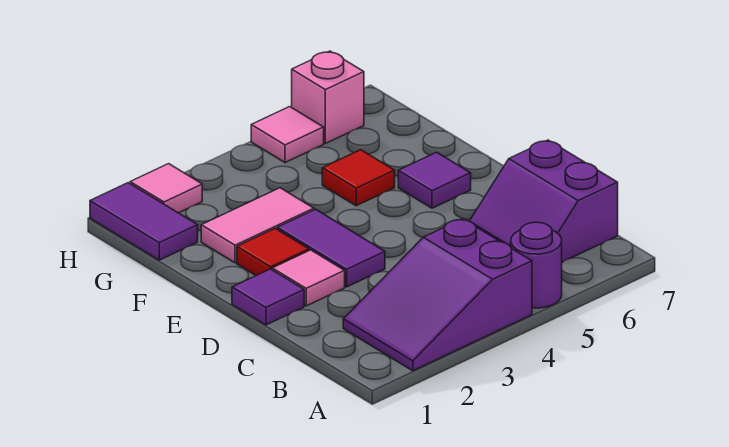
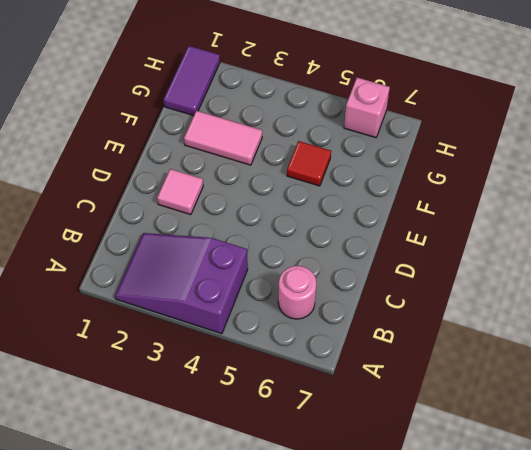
pink 1x1 round brick [278,266,316,319] -> purple 2x2 slope [470,140,618,262]
none -> purple 1x1 round brick [511,222,562,308]
none -> purple 1x1 tile [232,269,304,325]
none -> purple 1x2 tile [277,209,385,287]

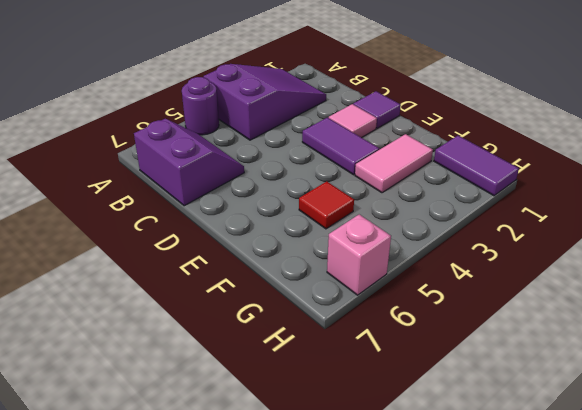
none -> red 1x1 tile [237,228,309,275]
none -> purple 1x1 tile [398,152,471,208]
none -> pink 1x1 tile [130,164,202,213]

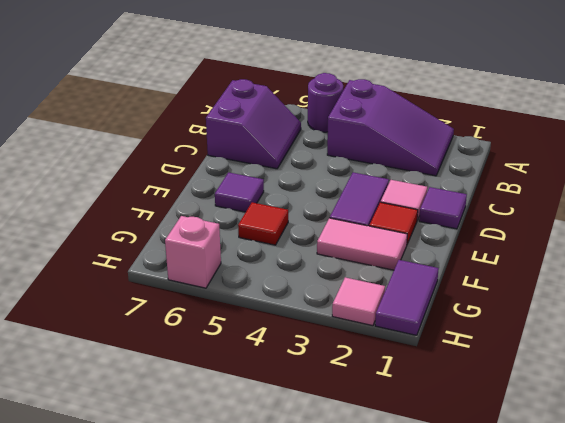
none -> pink 1x1 tile [251,107,324,163]

